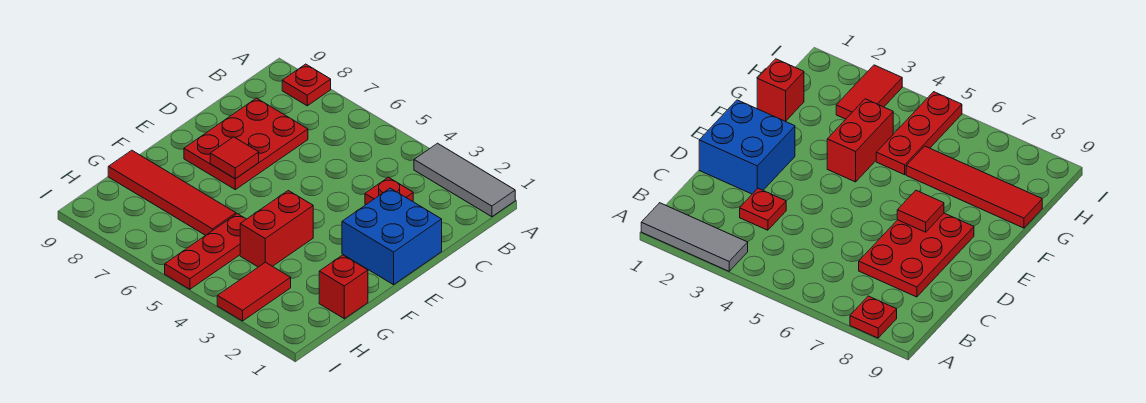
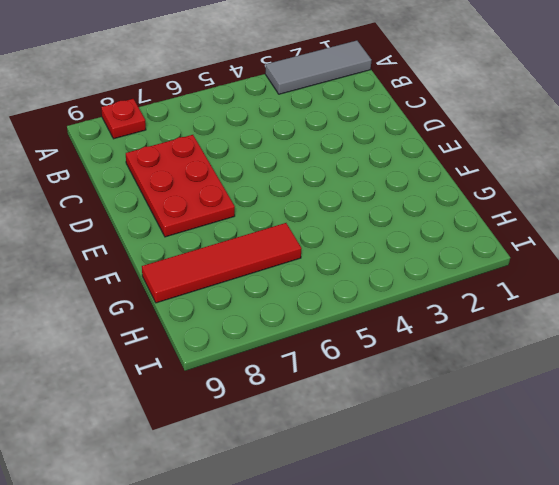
none -> red 1x1 plate [365,177,413,204]
none -> blue 2x2 brick [342,188,442,285]

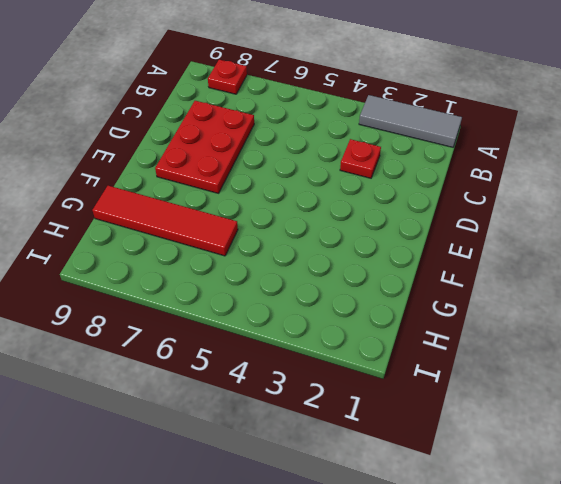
none -> blue 2x2 brick [342,188,442,285]
none -> red 1x2 brick [240,191,313,267]

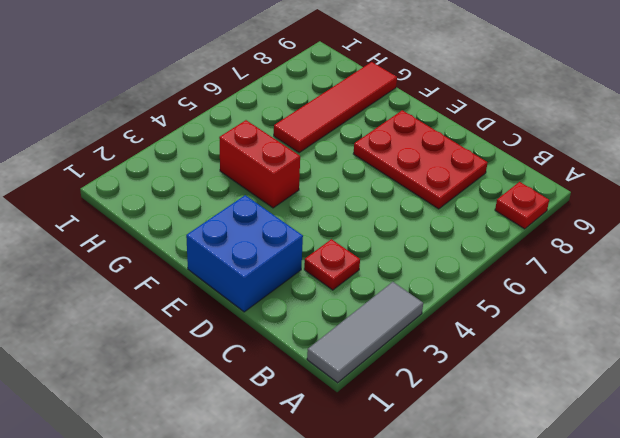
none -> red 1x1 brick [319,255,368,319]
none -> red 1x3 plate [165,214,246,289]

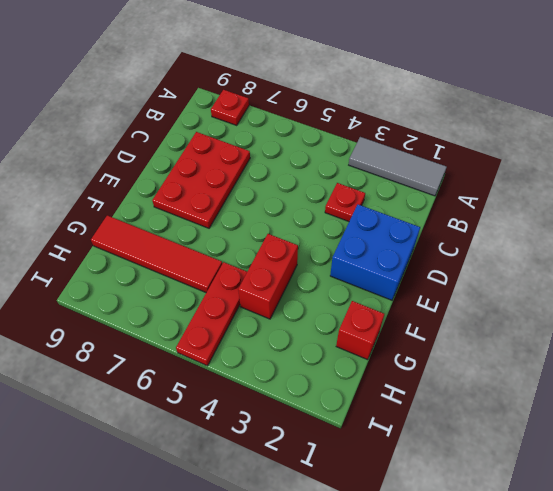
none -> red 1x2 tile [217,262,291,321]
none -> red 1x1 tile [210,137,259,179]

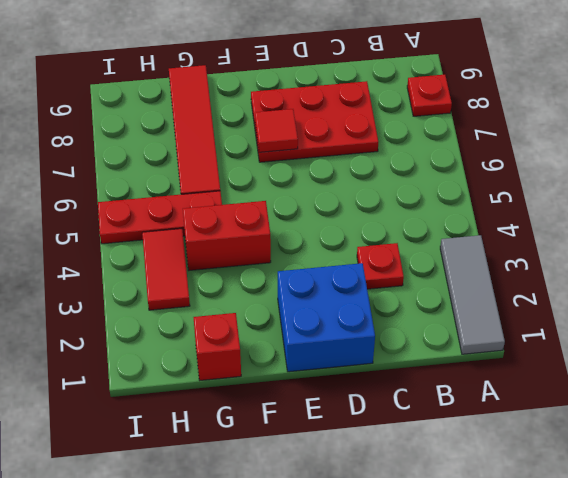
red 1x2 tile [142,229,190,310] -> red 1x2 tile turned to [217,262,291,321]

